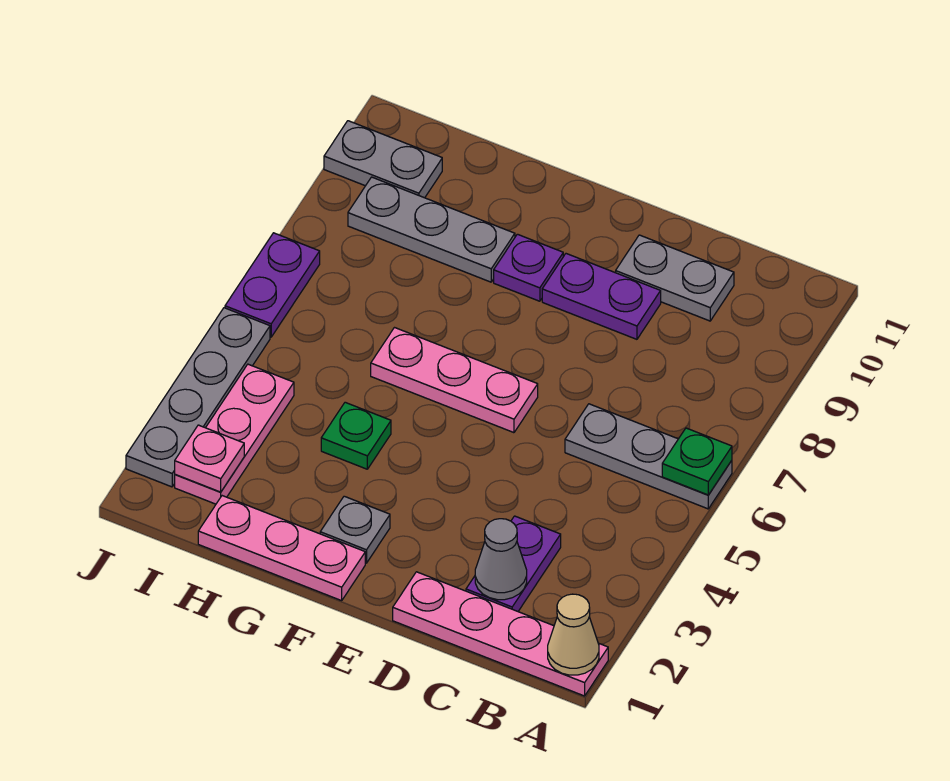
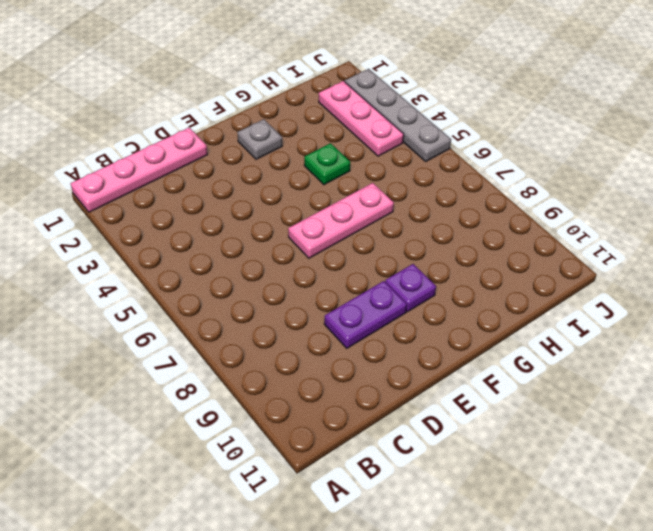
none -> grey 1x3 plate [565,404,732,509]
none -> purple 1x2 plate [466,516,561,611]
none -> grey 1x2 plate [616,235,734,321]

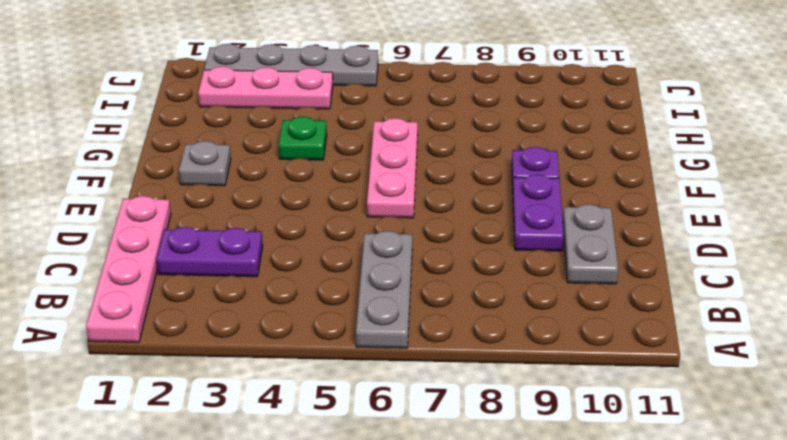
none -> pink 1x3 plate [198,496,365,601]
none -> grey 1x3 plate [348,177,515,282]
none -> grey 1x2 plate [324,121,442,198]

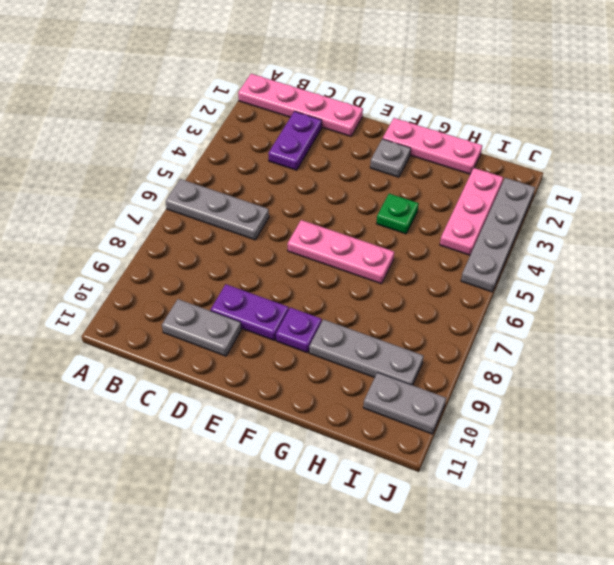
none -> purple 1x2 plate [225,233,320,337]
none -> tan 1x1 cone [548,594,599,675]
none -> green 1x1 plate [662,428,732,495]

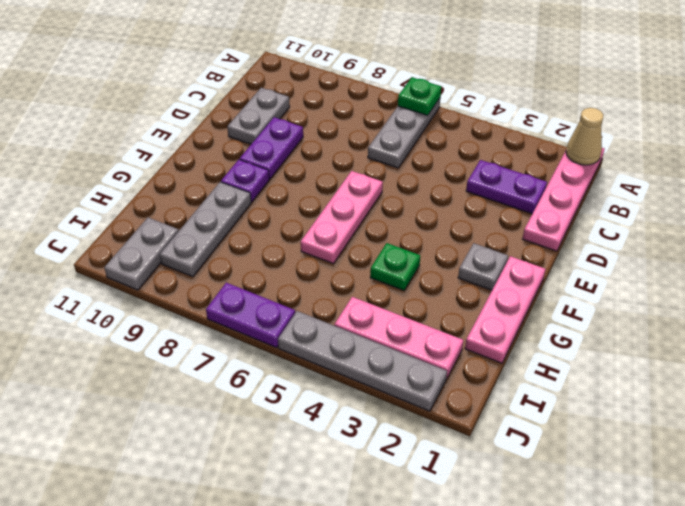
none -> grey 1x1 cone [475,519,527,600]
none -> pink 1x1 plate [175,425,244,492]

